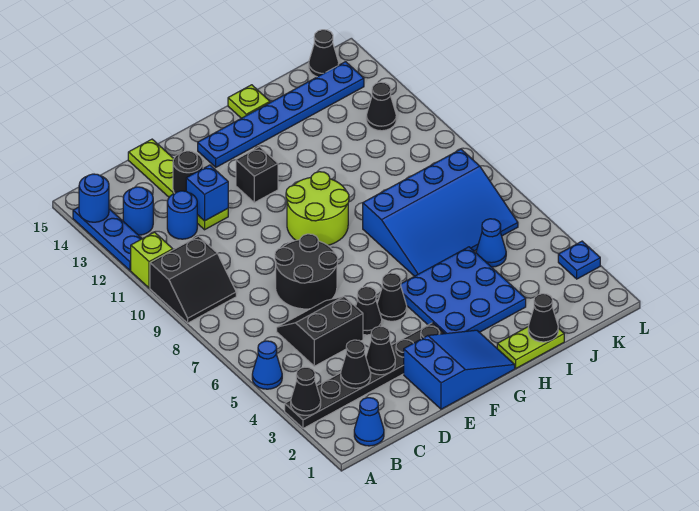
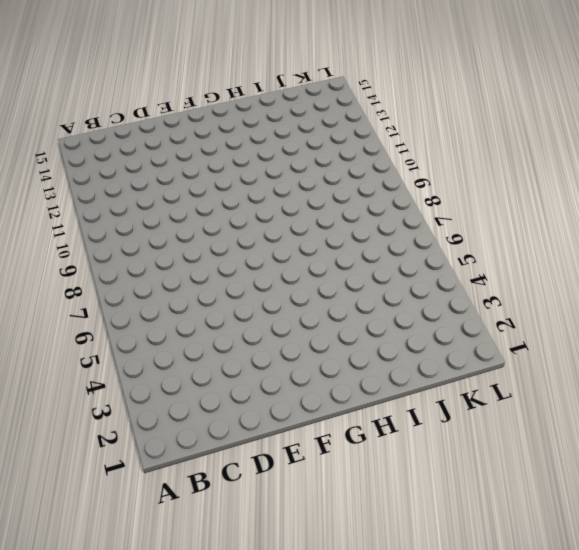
none -> black 1x6 plate [285,323,445,428]
none -> blue 1x1 cone [252,341,282,389]
none -> black 2x2 slope [150,236,236,323]
none -> lime 1x1 brick [131,232,173,288]

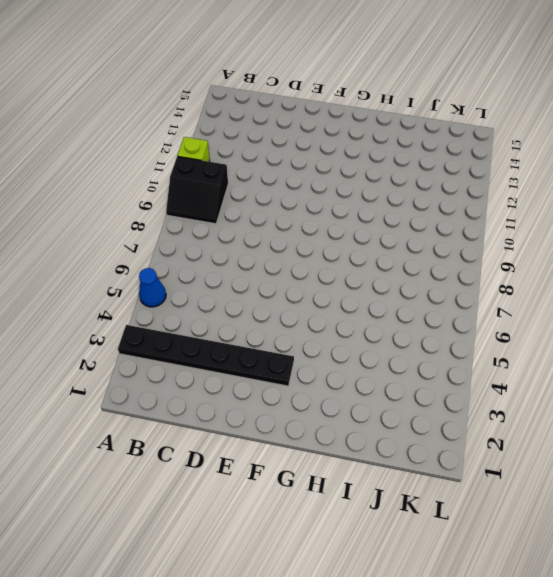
none -> blue 1x3 plate [73,207,142,270]
none -> blue 1x1 cone [354,398,384,446]
none -> blue 1x1 round brick [123,187,153,235]
none -> black 2x2 slope [277,296,363,366]

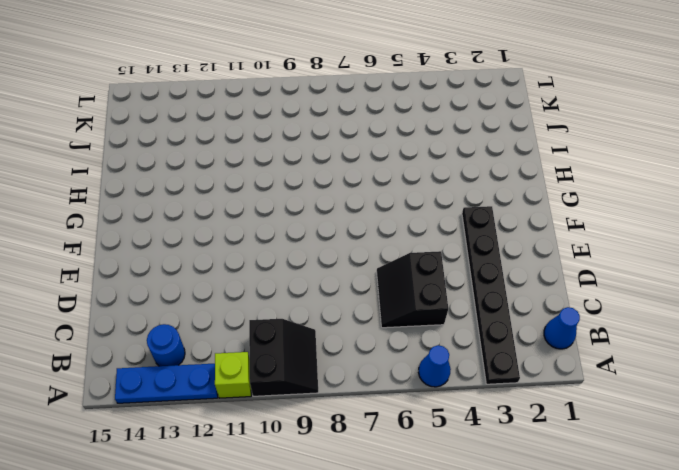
none -> blue 1x1 round brick [167,191,197,239]
none -> black 2x2 round brick [275,234,338,309]
none -> lime 1x4 plate [128,139,228,230]
none -> blue 2x3 slope [404,330,515,409]

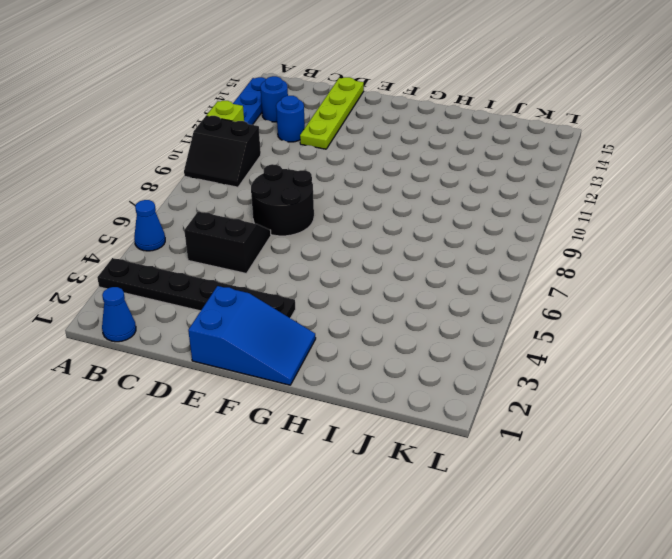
none -> black 1x1 cone [356,287,382,335]
none -> black 1x1 cone [377,273,407,321]
none -> lime 2x2 round brick [286,172,349,245]
none -> black 1x1 brick [236,147,278,203]

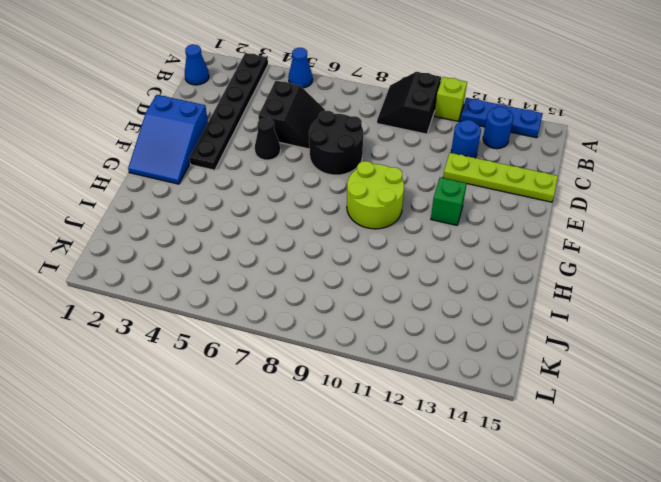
green 1x1 brick [431,177,467,225] -> black 1x1 brick [236,147,278,203]
none -> black 1x1 cone [377,273,407,321]
none -> blue 1x6 plate [198,62,364,167]
none -> blue 3x3 plate [401,247,526,334]
none -> lime 1x2 plate [497,327,564,368]

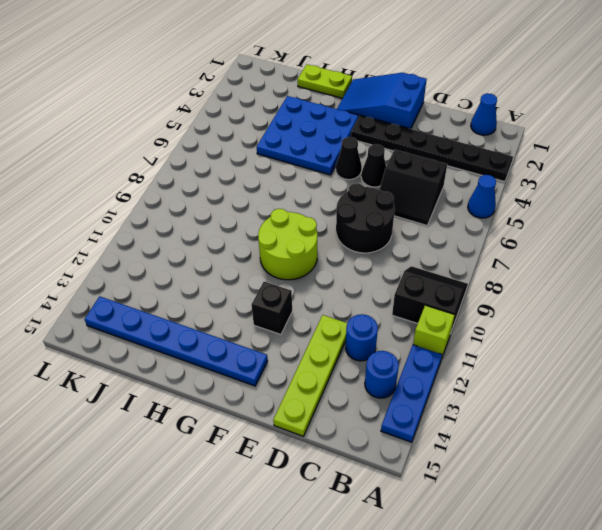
none -> blue 3x4 slope [363,149,518,276]
none -> lime 1x1 plate [228,85,270,118]
none -> blue 1x1 cone [476,219,506,267]
none -> black 1x1 cone [366,82,396,131]

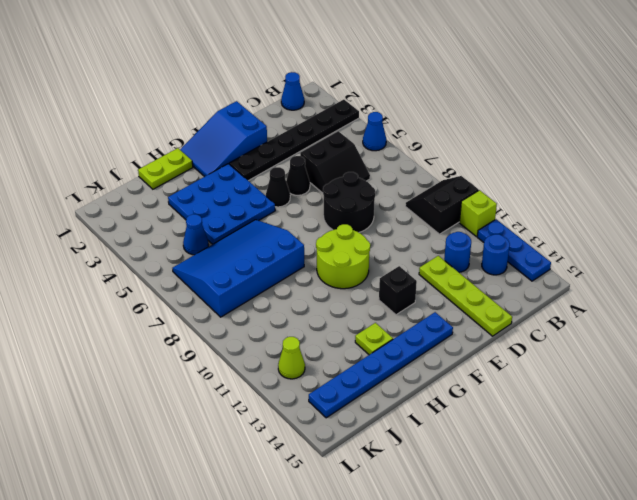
lime 1x1 plate [355,323,393,355] -> lime 1x1 plate moved to [228,85,270,118]
lime 1x1 cone [278,337,305,379] -> black 1x1 cone [366,82,396,131]
none -> black 1x1 cone [309,30,339,77]
none -> blue 1x1 plate [558,241,600,279]
none -> black 1x1 cone [291,367,321,415]
none -> blue 1x1 round brick [79,174,109,222]

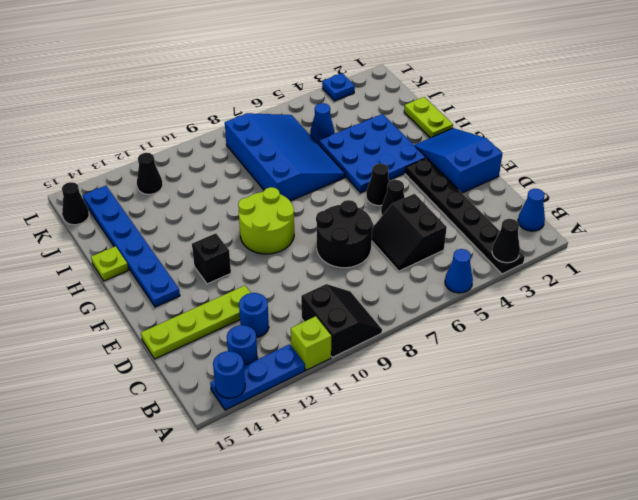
none -> black 1x1 cone [341,340,371,388]
none -> black 1x1 cone [366,326,395,375]
none -> blue 1x1 brick [186,165,228,221]
none -> black 1x1 round brick [173,151,203,193]

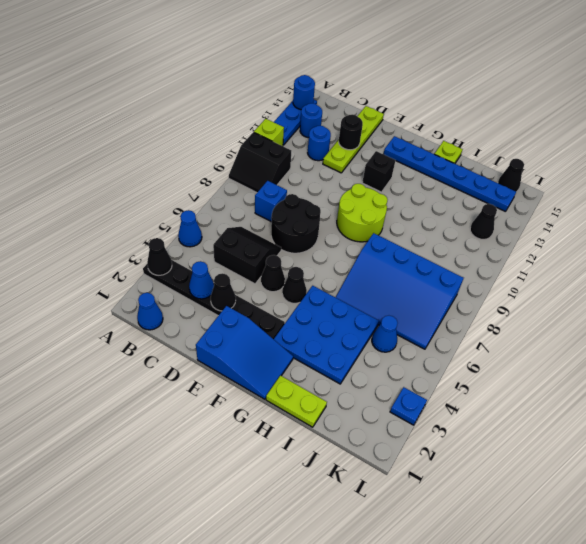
blue 1x1 cone [189,261,214,299] -> black 1x1 cone [341,340,371,388]
blue 1x1 brick [255,181,287,222] -> blue 1x1 brick moved to [186,165,228,221]
none -> black 1x1 cone [528,294,558,342]

